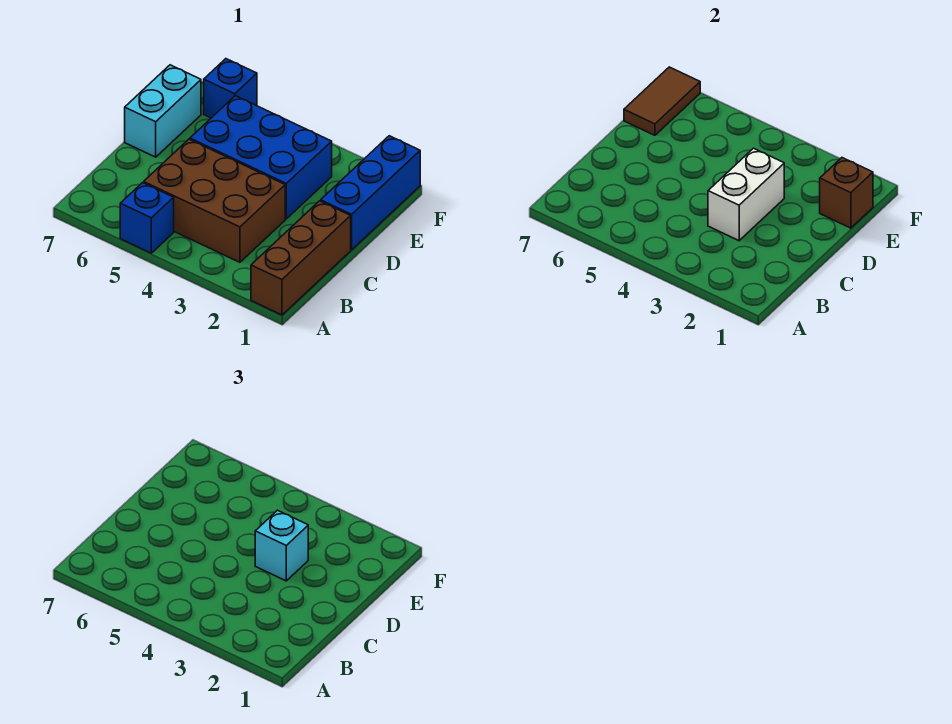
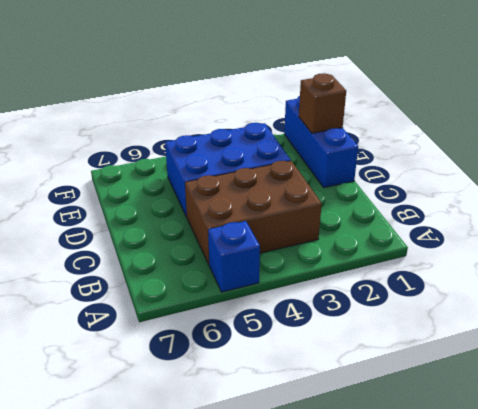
none -> brown 1x3 brick [251,201,351,315]
none -> cyan 1x2 brick [125,65,201,157]

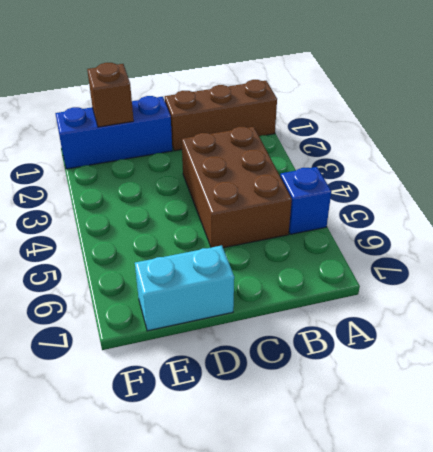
none -> blue 2x3 brick [190,96,332,219]
none -> blue 1x1 brick [204,59,257,118]

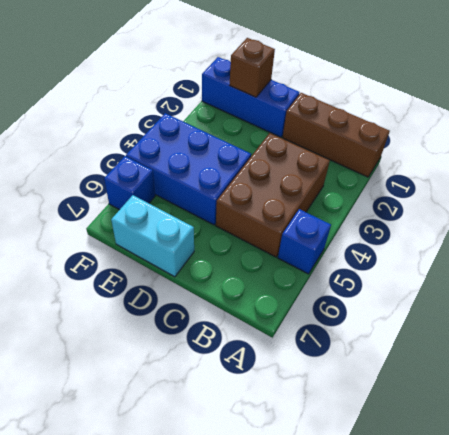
blue 2x3 brick [126,113,251,225] -> blue 2x3 brick turned to [190,96,332,219]
none -> white 1x2 brick [708,148,784,241]
none -> brown 1x2 tile [624,67,700,135]

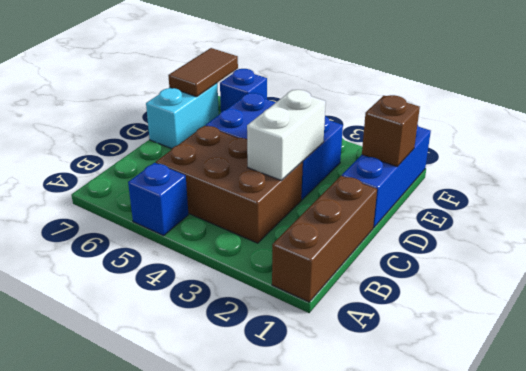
none -> cyan 1x1 brick [255,510,308,581]

